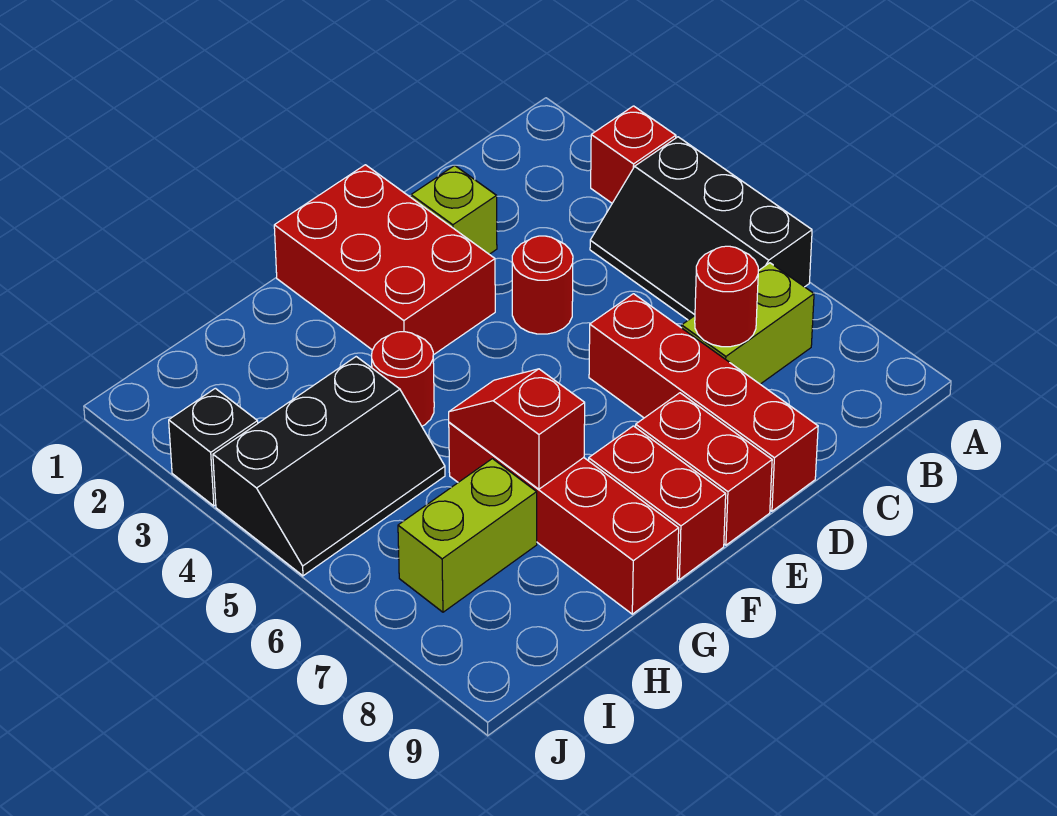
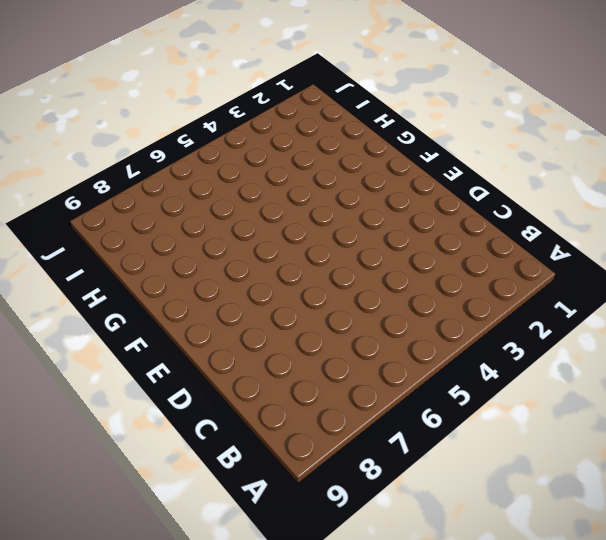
none -> red 1x1 brick [591,106,676,203]
none -> black 2x3 slope [590,137,812,320]
none -> lime 1x2 brick [682,263,814,384]

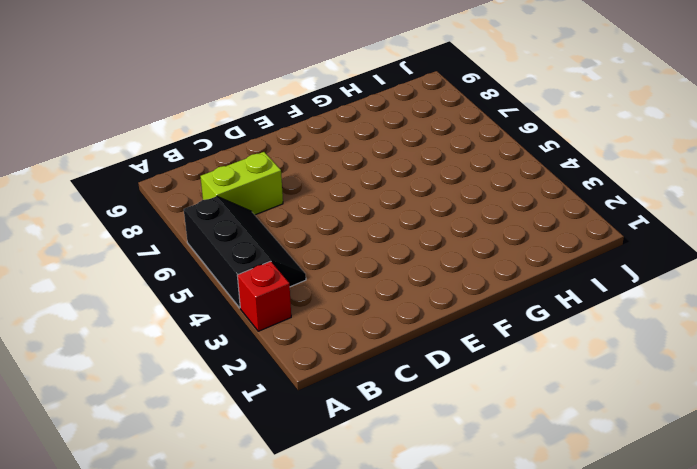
none -> lime 1x1 brick [411,166,497,254]
none -> red 1x1 round brick [512,236,573,334]
none -> red 1x4 brick [589,294,818,511]

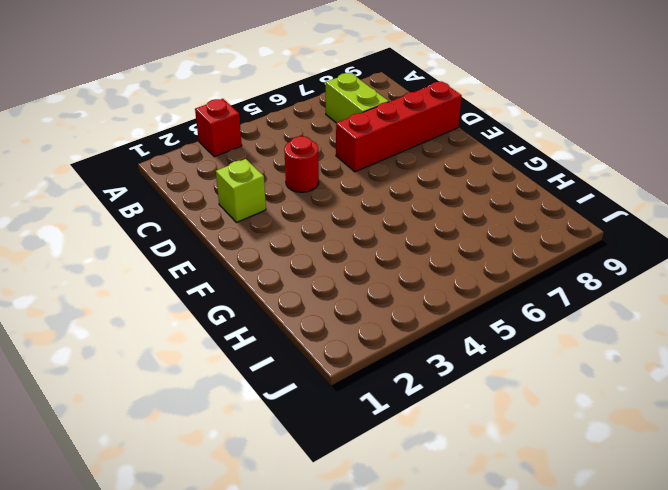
none -> black 2x3 slope [590,137,812,320]
none -> red 2x3 brick [274,165,495,355]
none -> red 1x2 brick [636,393,772,545]

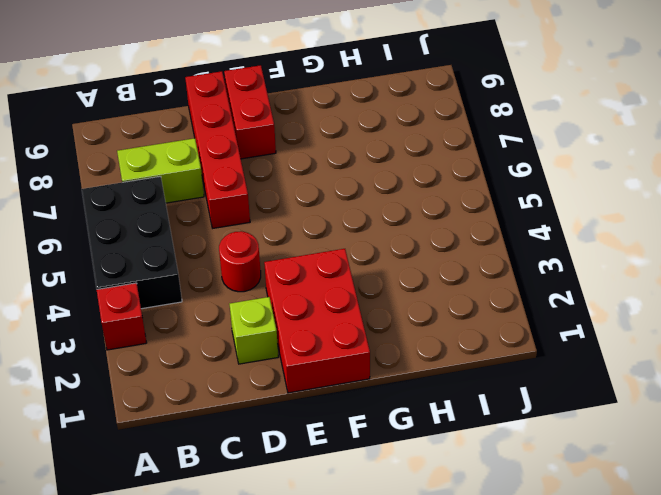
black 2x3 brick [82,176,182,309] -> black 2x3 slope [590,137,812,320]
none -> red 1x2 brick [589,426,726,579]
none -> red 1x1 round brick [372,332,434,426]
none -> red 1x4 brick [449,422,679,614]

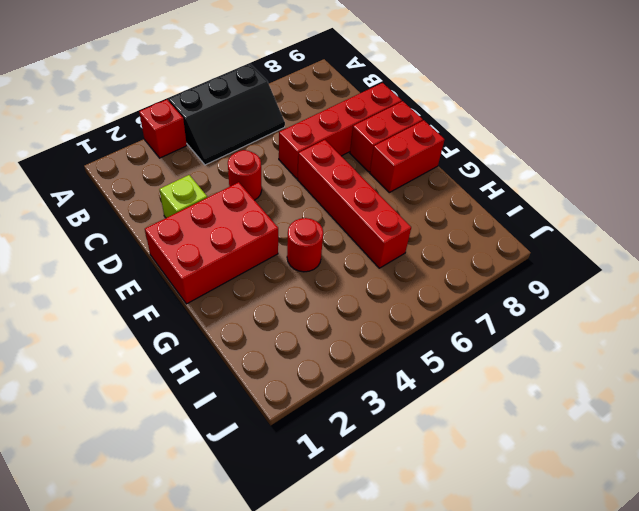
red 1x4 brick [298,140,411,268] -> red 1x4 brick turned to [449,422,679,614]
none -> lime 1x2 brick [682,263,814,384]
none -> black 2x3 slope [213,357,445,576]
none -> lime 1x2 brick [398,459,537,612]

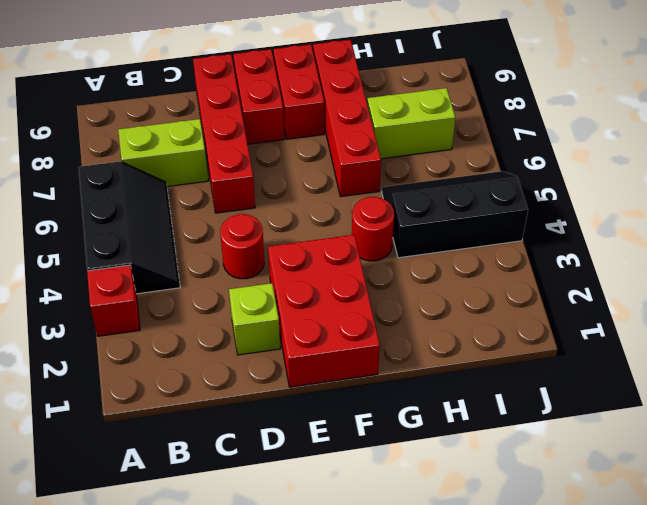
none -> black 1x1 brick [169,388,258,506]
none -> red 1x1 round brick [695,246,758,347]
none -> red 1x2 slope [449,369,585,489]

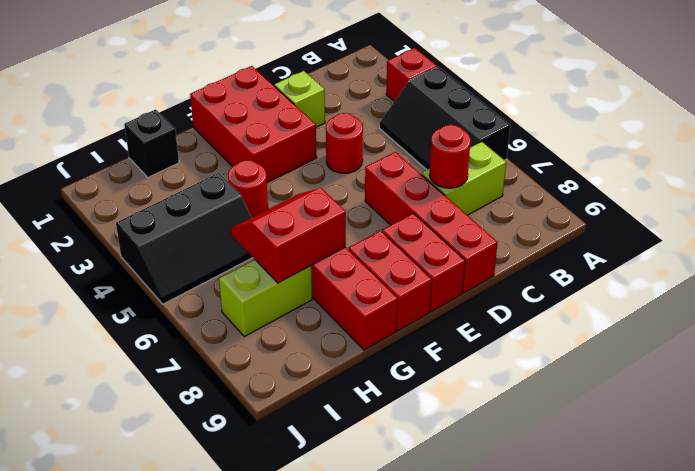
red 2x2 slope [231,188,346,283] -> red 1x2 slope [449,369,585,489]
black 1x1 brick [124,109,179,177] -> black 1x1 brick moved to [169,388,258,506]

